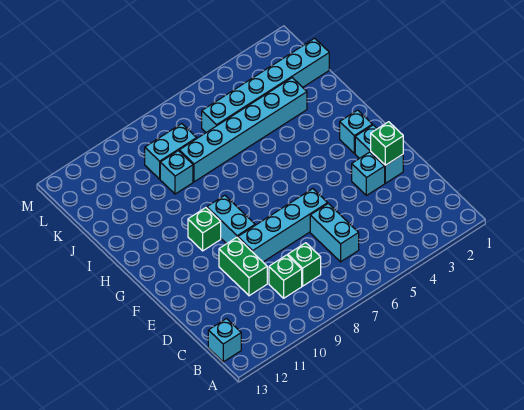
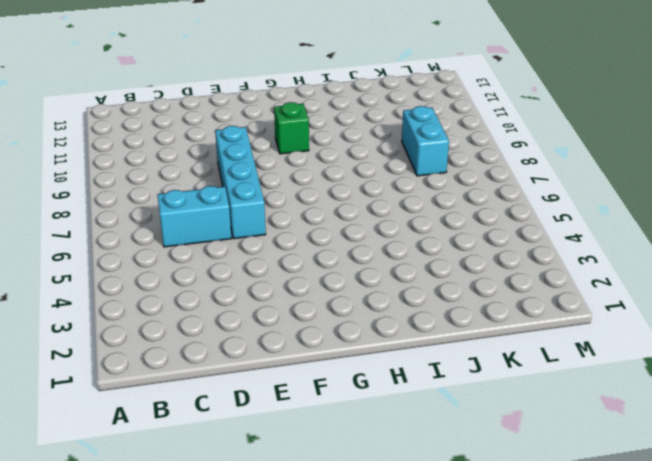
none -> cyan 1x1 brick [208,319,241,362]
none -> green 1x1 brick [288,243,321,286]
none -> green 1x1 brick [269,255,302,298]

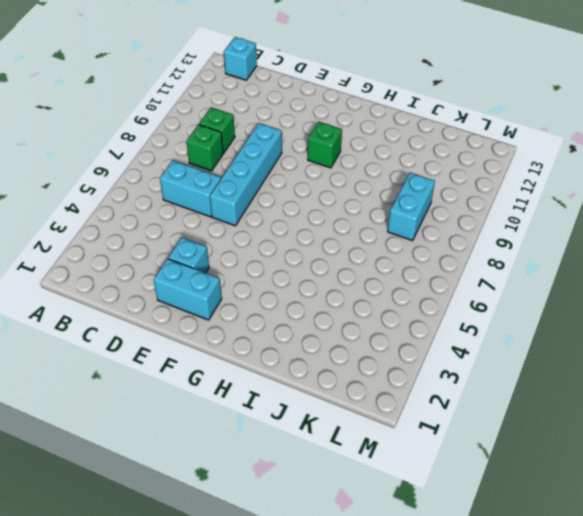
none -> green 1x2 brick [219,237,267,296]
none -> cyan 1x2 brick [207,195,255,244]
none -> cyan 1x1 brick [340,110,372,153]

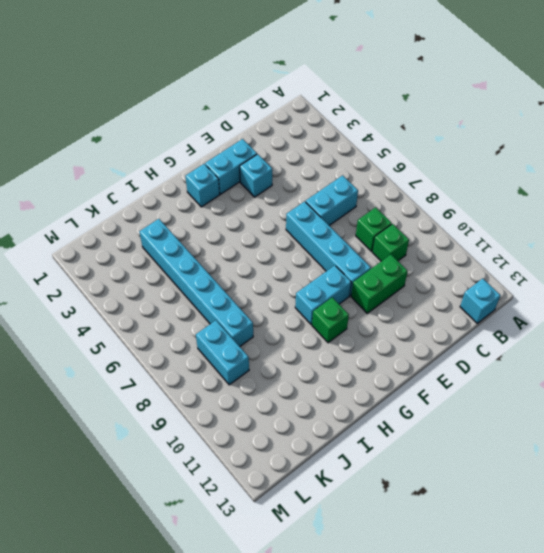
none -> cyan 1x1 brick [160,151,193,194]
none -> cyan 1x6 brick [202,38,329,132]
none -> green 1x1 brick [371,122,403,165]

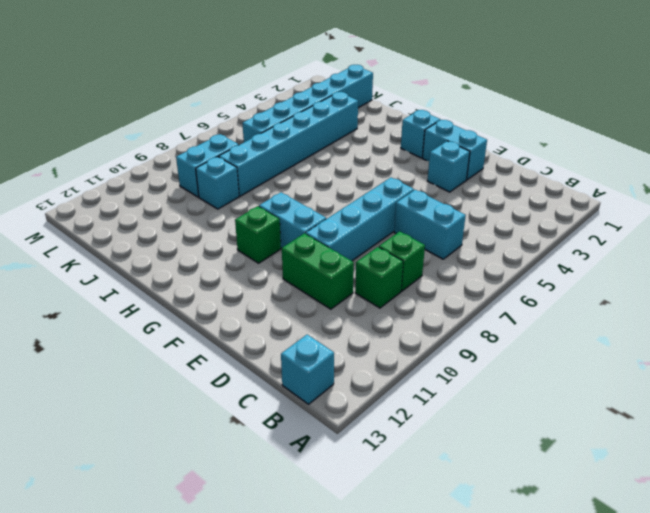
none -> green 1x1 brick [371,122,403,165]

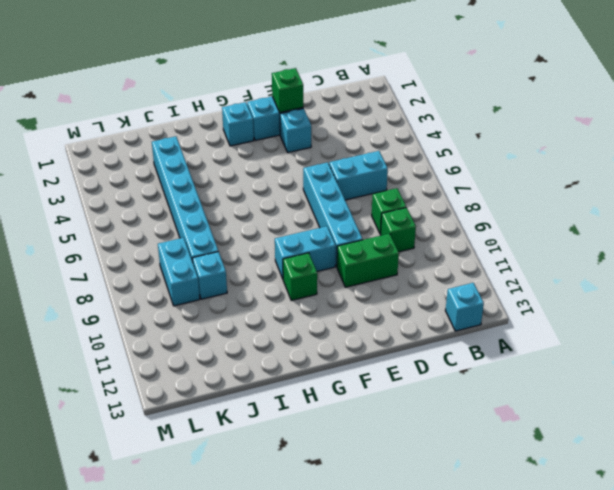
none -> cyan 1x6 brick [202,38,329,132]

